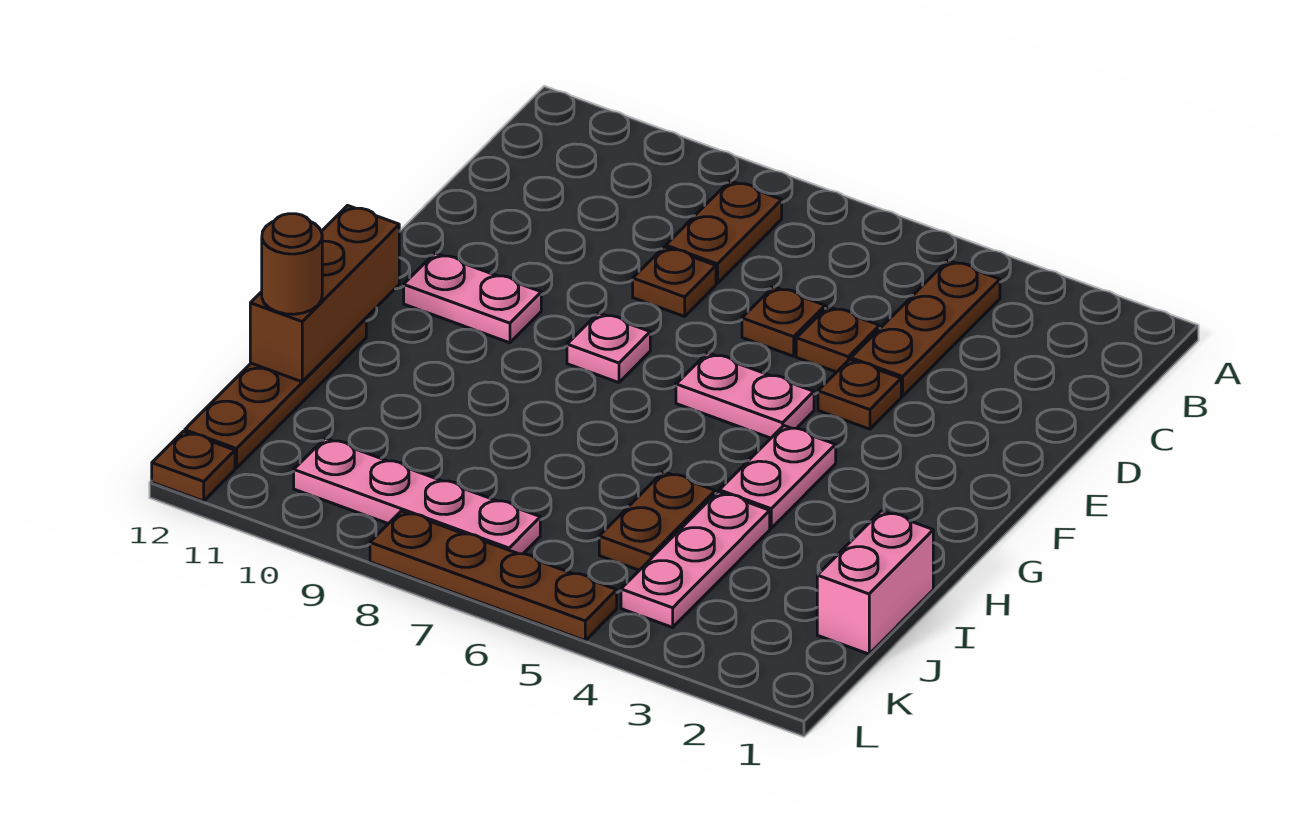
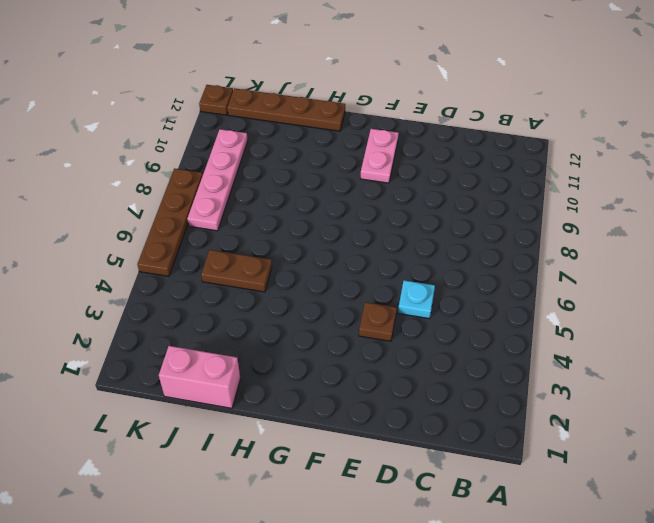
cyan 1x1 plate [398,280,435,319] -> brown 1x1 plate [796,307,880,372]
none -> brown 1x3 plate [851,260,1000,396]
none -> brown 1x2 plate [666,181,782,284]
none -> brown 1x1 plate [742,287,825,356]

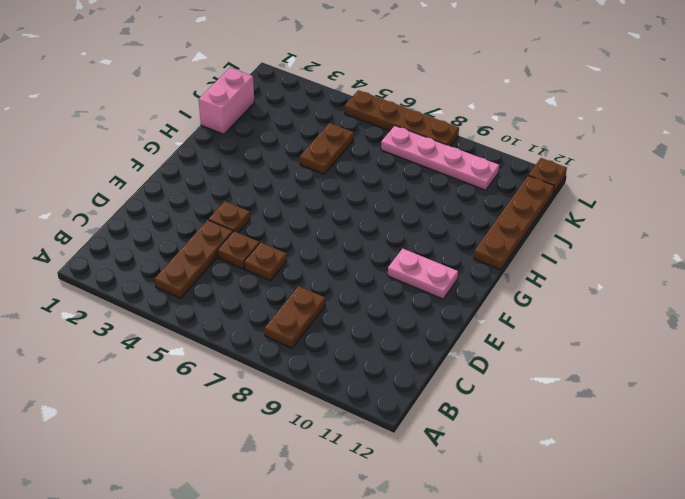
none -> brown 1x1 plate [633,247,716,317]
none -> pink 1x2 plate [676,353,814,438]
none -> pink 1x1 plate [567,313,650,383]

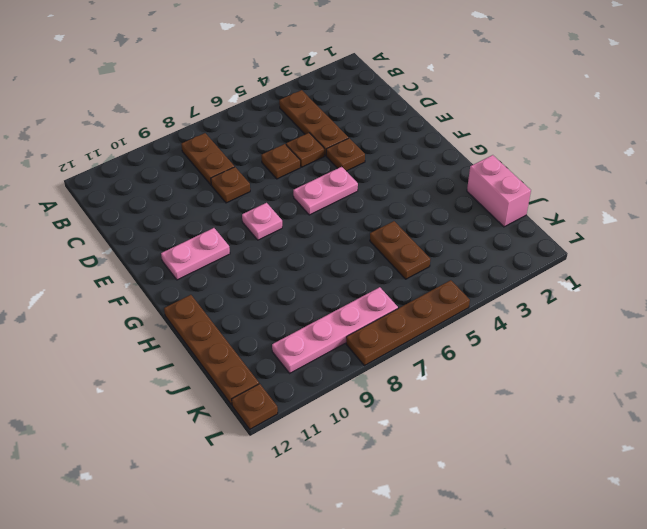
none -> pink 1x2 plate [719,426,836,528]
none -> pink 1x3 plate [621,492,770,627]
none -> brown 1x3 brick [250,205,399,382]

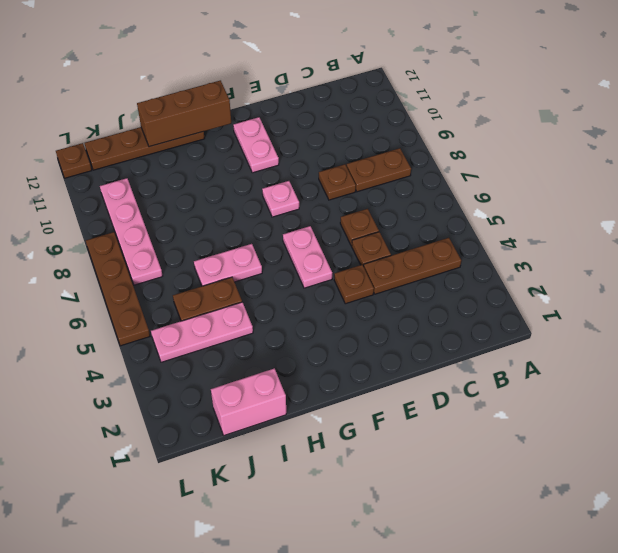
pink 1x2 plate [194,244,262,286] -> pink 1x2 plate moved to [719,426,836,528]
none -> brown 1x1 round brick [262,214,322,314]

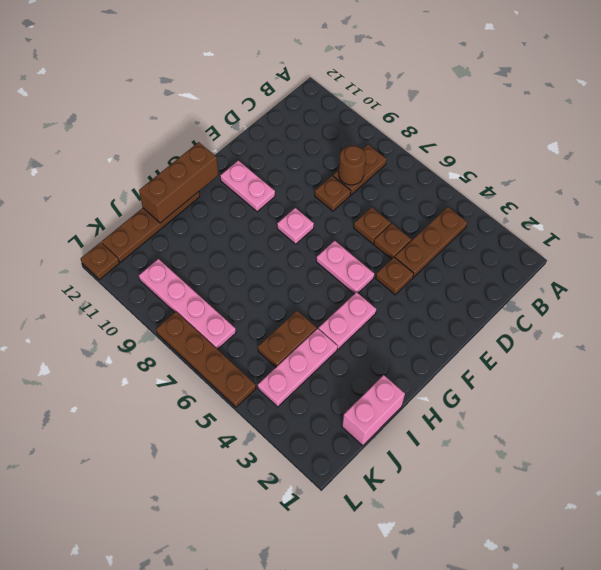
brown 1x1 round brick [339,146,366,185] -> brown 1x1 round brick moved to [262,214,322,314]

